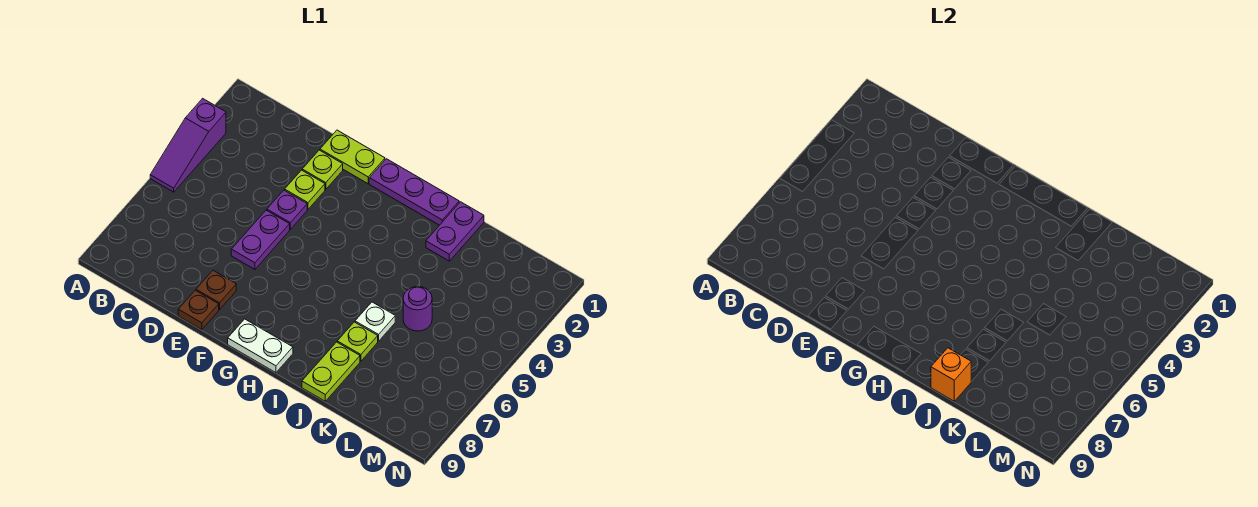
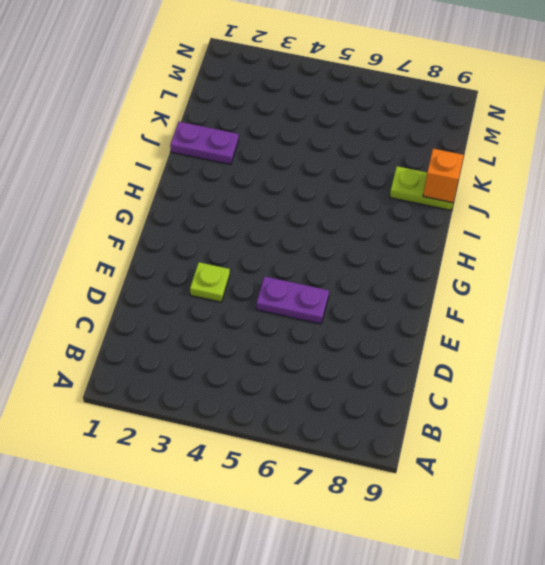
none -> purple 1x3 slope [150,98,226,192]
none -> lime 1x2 plate [320,130,385,184]
none -> lime 1x1 plate [302,150,343,189]

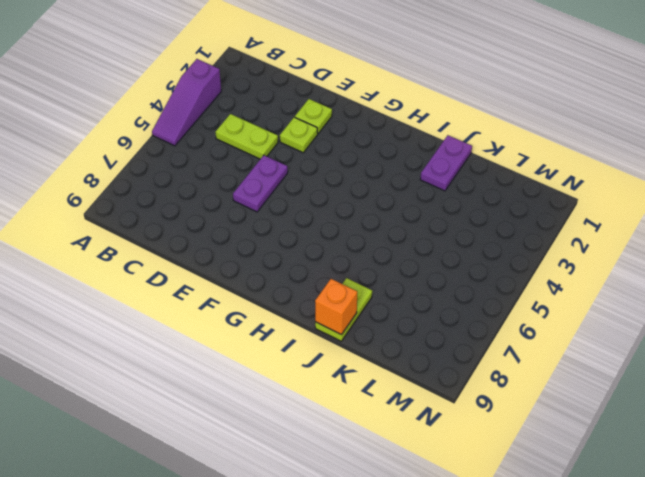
lime 1x2 plate [216,114,278,159] -> lime 1x2 plate moved to [320,130,385,184]
none -> purple 1x1 plate [267,190,307,229]
none -> brown 1x1 plate [196,270,236,310]
none -> brown 1x1 plate [178,290,219,330]

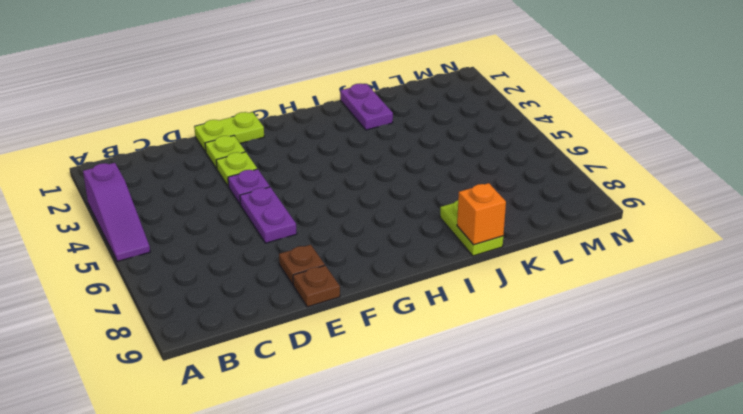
none -> purple 1x3 plate [369,159,459,225]
none -> white 1x2 plate [228,319,293,373]
none -> white 1x1 plate [355,302,395,341]

